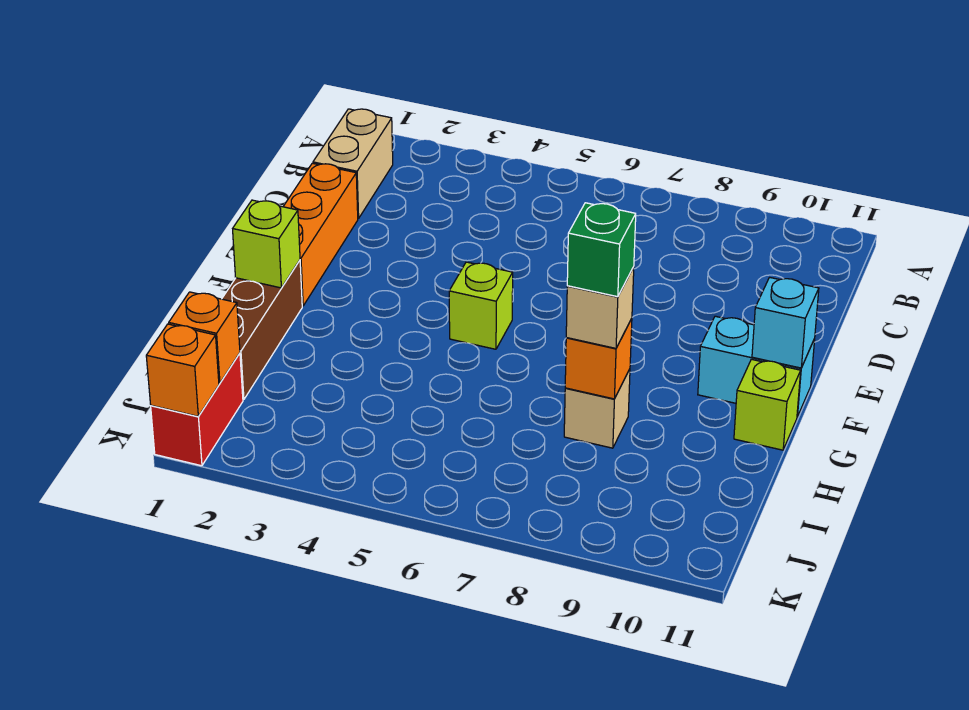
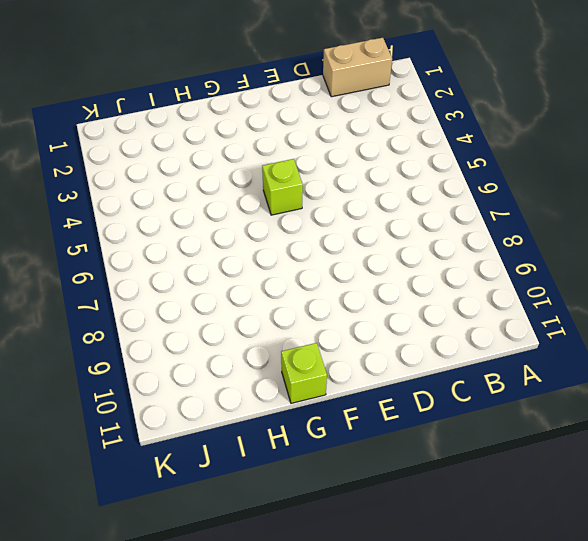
none -> orange 1x3 brick [283,163,358,306]
none -> cyan 1x2 brick [698,316,815,417]
none -> brown 1x3 brick [222,260,302,400]

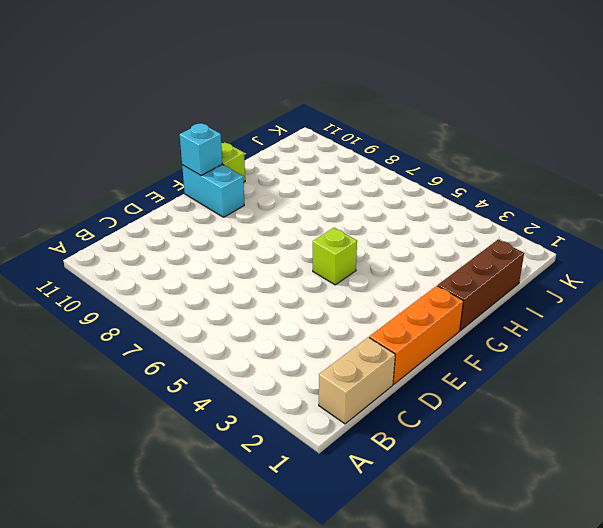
none -> tan 1x1 brick [564,369,630,448]
none -> red 1x2 brick [151,353,243,466]
none -> lime 1x1 brick [233,200,300,288]

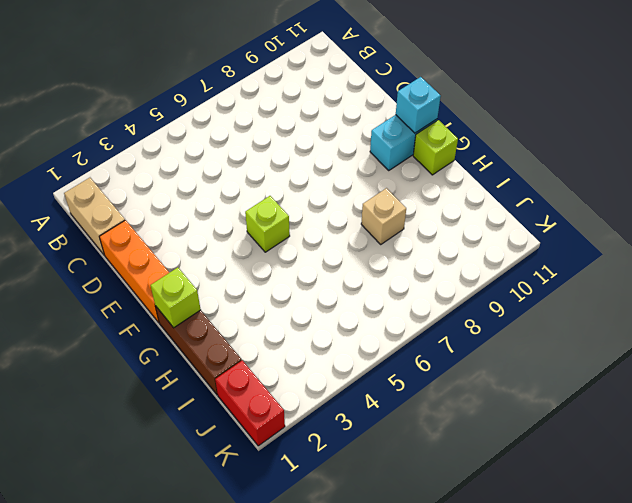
none -> orange 1x1 brick [565,319,632,399]
none -> orange 1x1 brick [169,292,240,383]
none -> orange 1x1 brick [146,324,219,416]

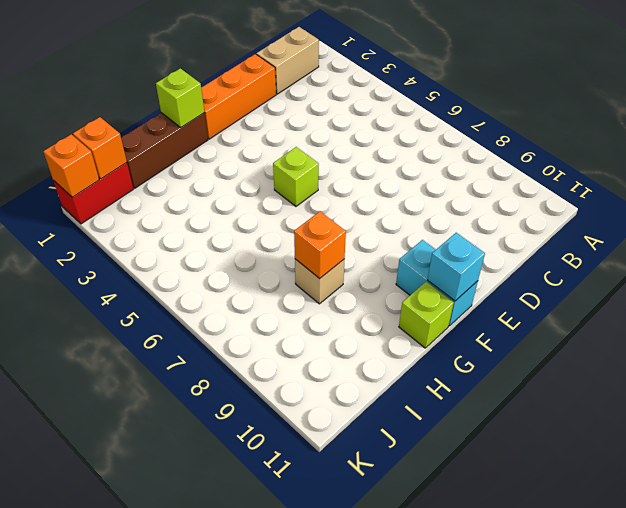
none -> tan 1x1 brick [566,267,634,348]
none -> green 1x1 brick [567,203,636,297]

